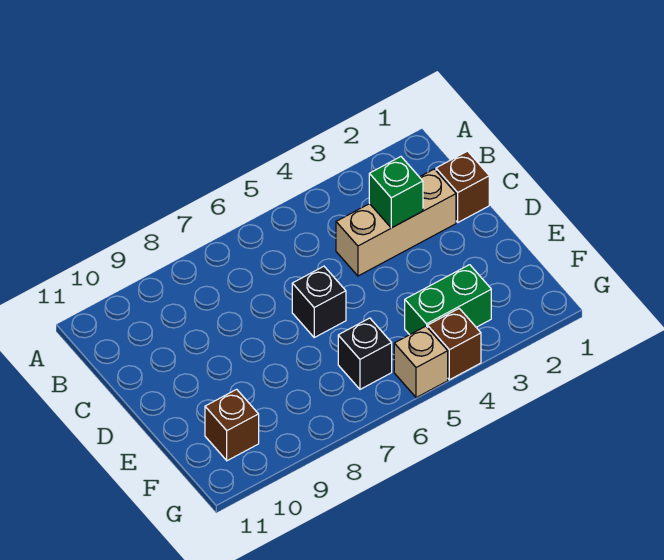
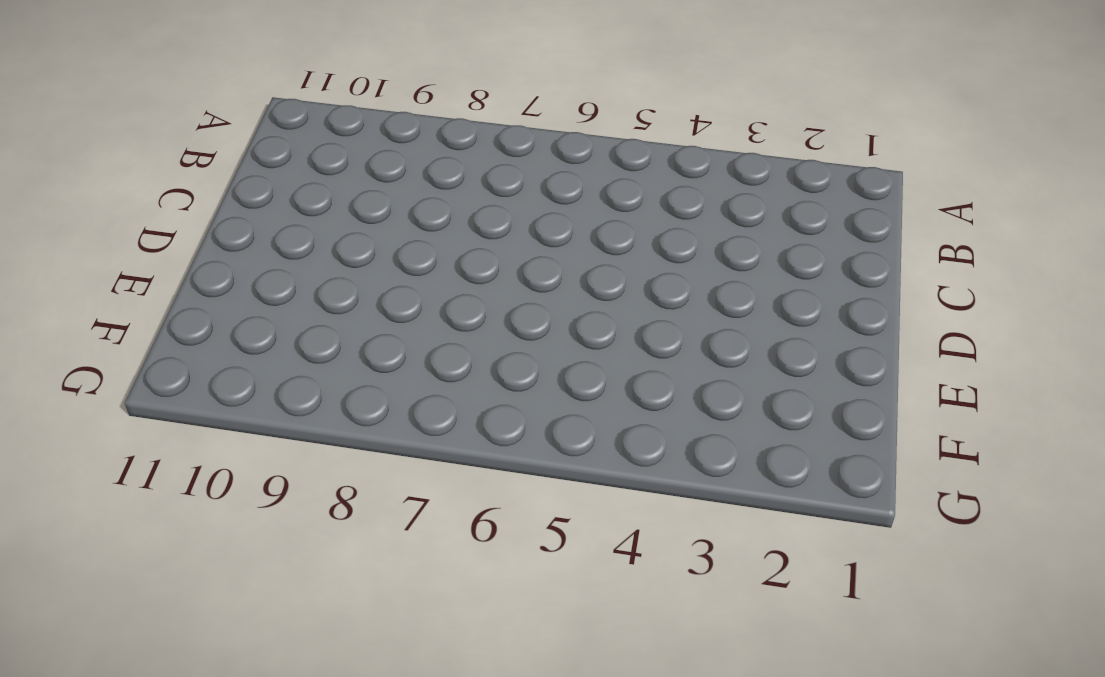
none -> brown 1x1 brick [436,151,489,222]
none -> tan 1x3 brick [336,169,456,276]

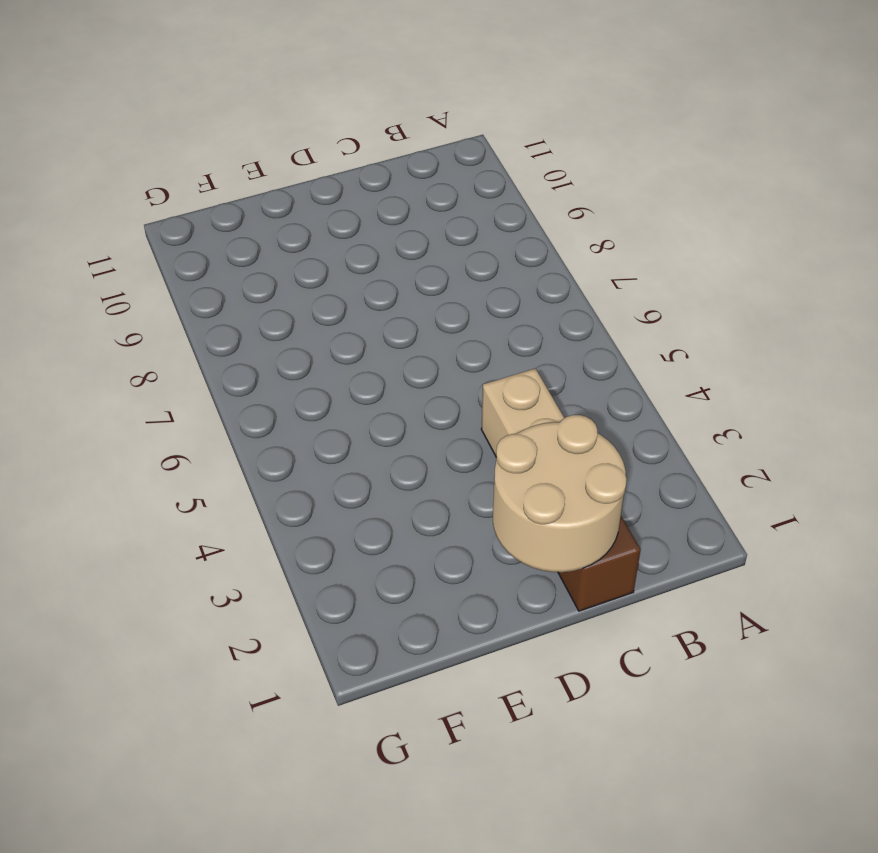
tan 2x2 round brick [493,415,627,572] -> none
none -> black 1x1 brick [292,266,346,337]
none -> green 1x2 brick [405,265,491,335]

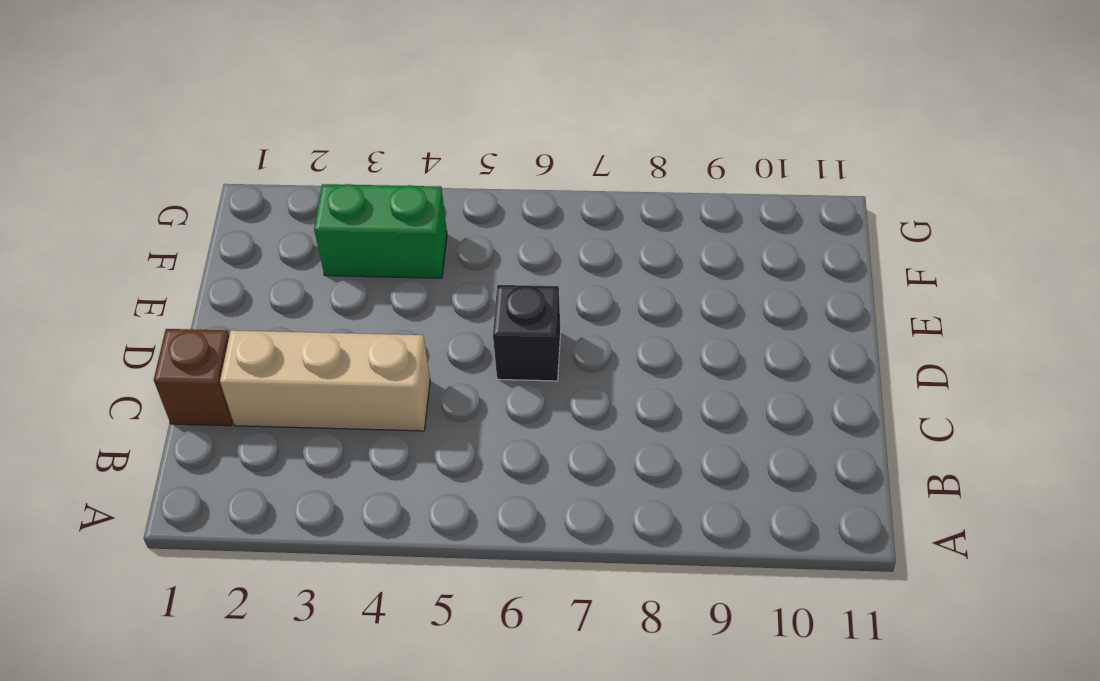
none -> black 1x1 brick [338,318,392,389]
none -> brown 1x1 brick [205,389,259,461]

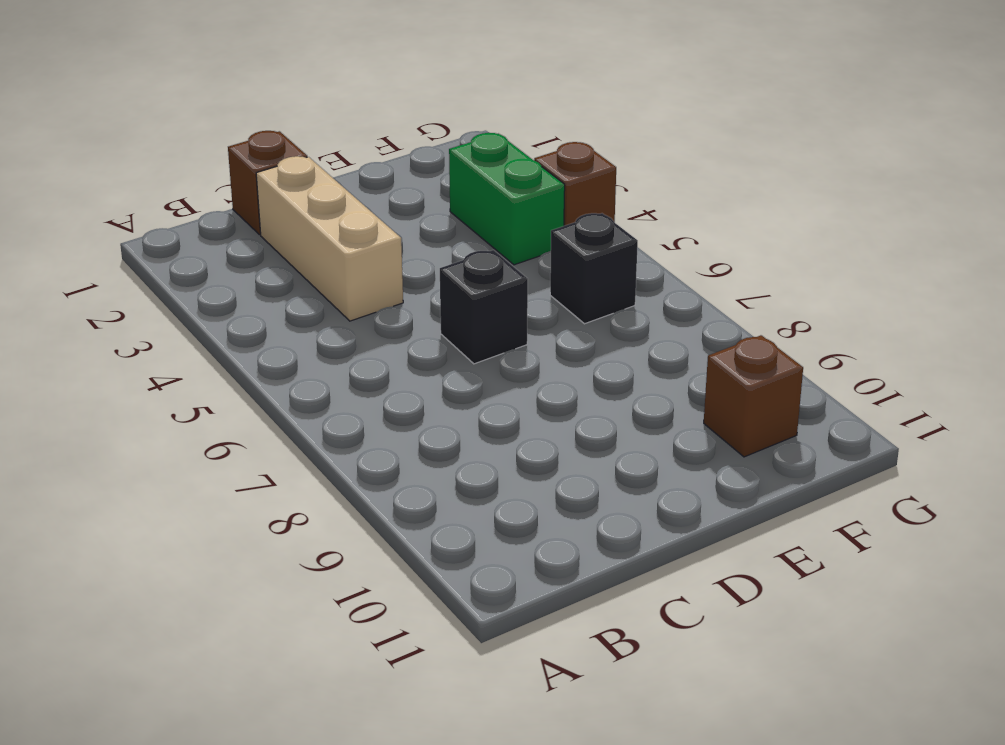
none -> tan 1x1 brick [394,326,448,398]
none -> green 1x1 brick [369,157,423,228]

